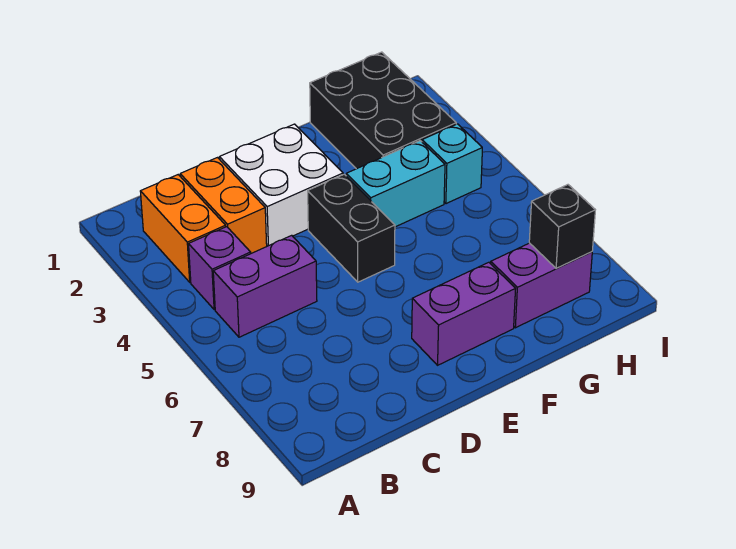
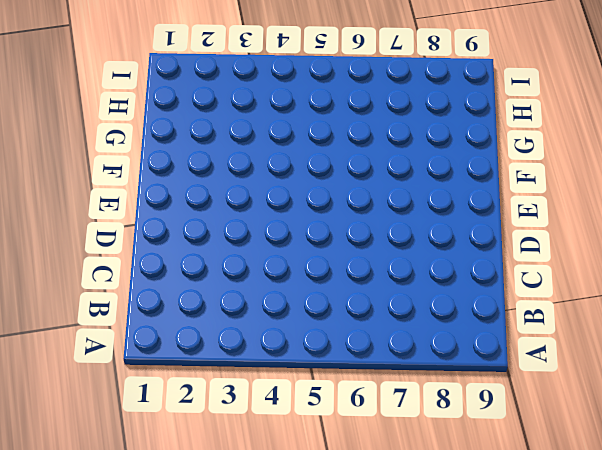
none -> orange 1x2 brick [140,175,226,282]
none -> purple 1x1 brick [189,227,251,310]
none -> purple 1x2 brick [213,235,317,337]

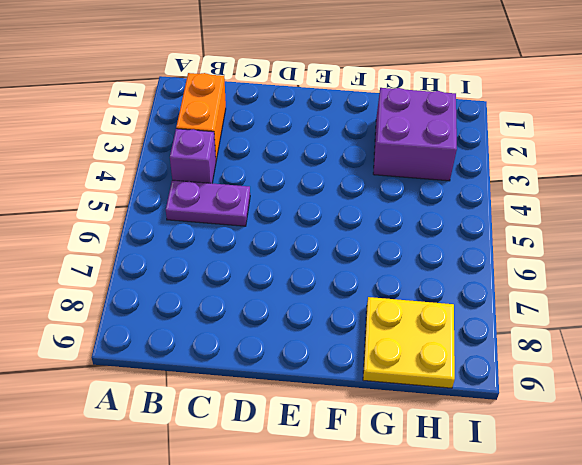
purple 1x2 plate [166,180,250,226] -> purple 1x2 brick [213,235,317,337]
purple 2x2 brick [373,88,457,181] -> black 2x3 brick [310,52,456,169]
yellow 2x2 plate [363,297,455,388] -> purple 1x2 brick [491,243,592,328]
none -> orange 1x2 brick [180,158,267,253]
none -> white 2x2 brick [219,124,343,246]
none -> black 1x2 brick [308,174,395,282]

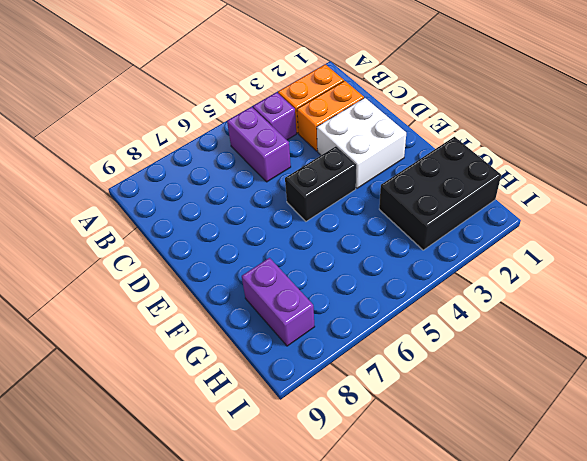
none -> purple 1x2 brick [412,262,515,365]
none -> cyan 1x2 brick [346,141,445,227]
none -> cyan 1x1 brick [422,124,482,204]

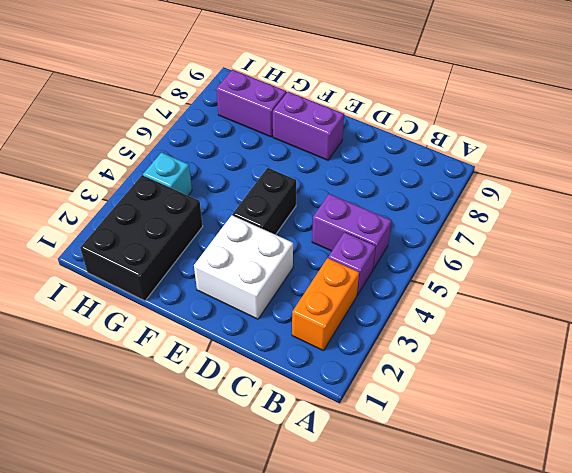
none -> orange 1x2 brick [180,158,267,253]
none -> cyan 1x2 brick [346,141,445,227]
none -> black 1x1 brick [529,185,595,269]

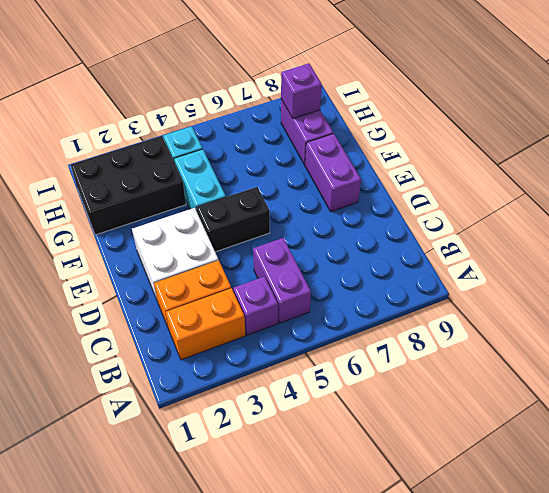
purple 1x1 brick [281,63,322,118] -> black 1x1 brick [529,185,595,269]

